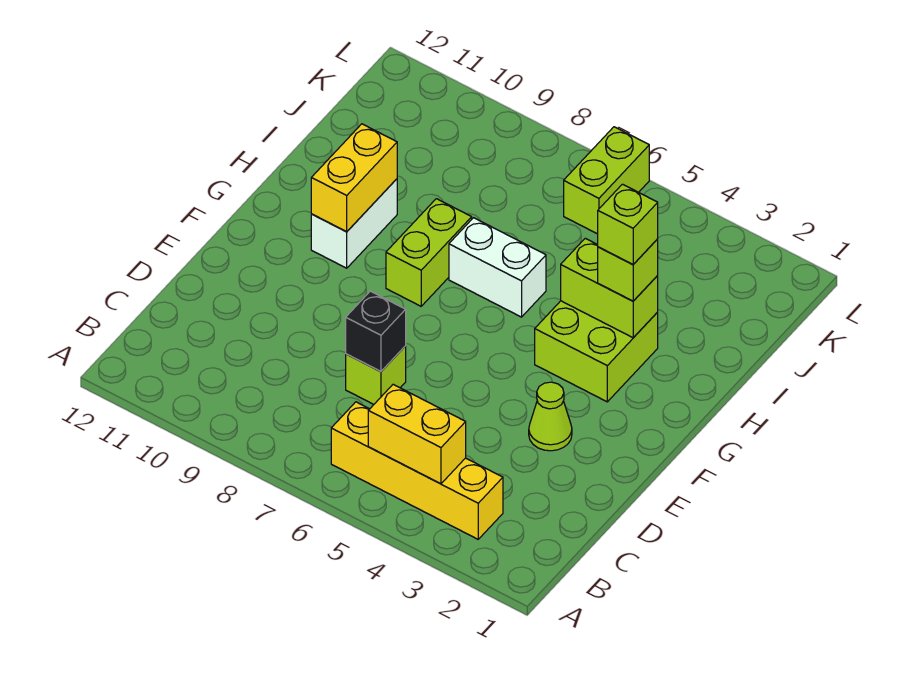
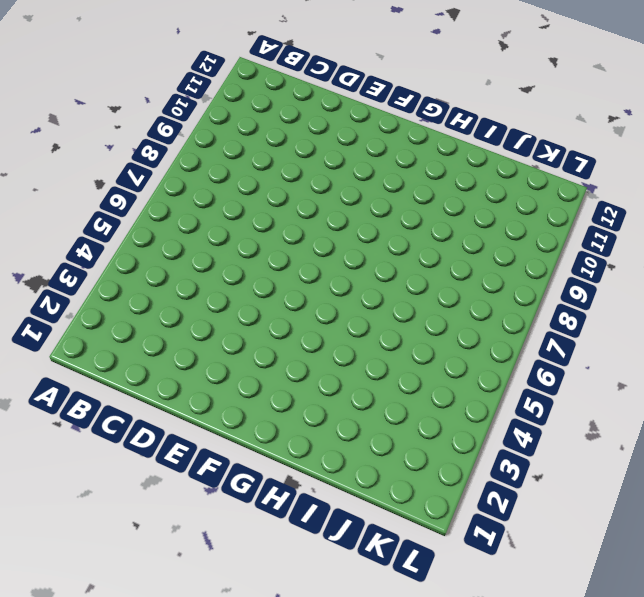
none -> yellow 1x4 brick [331,402,503,539]
none -> lime 1x1 brick [346,346,406,404]
none -> lime 1x1 cone [529,382,572,451]

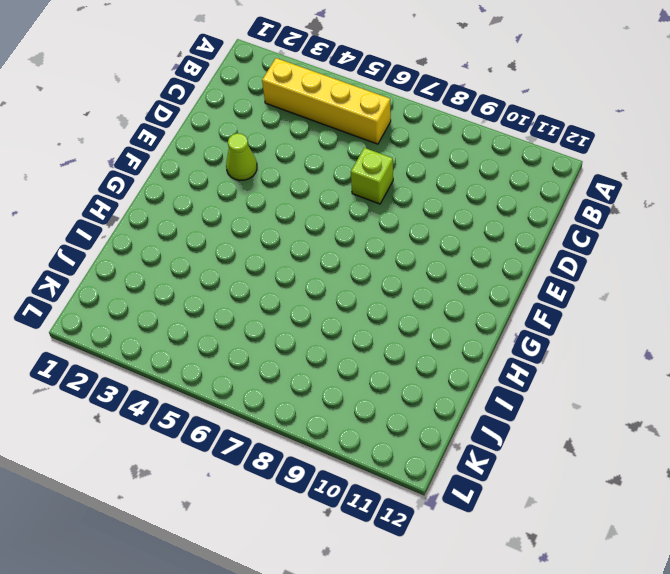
none -> lime 2x2 brick [535,301,658,402]
none -> lime 1x2 brick [386,199,472,306]
none -> white 1x2 brick [311,179,397,268]

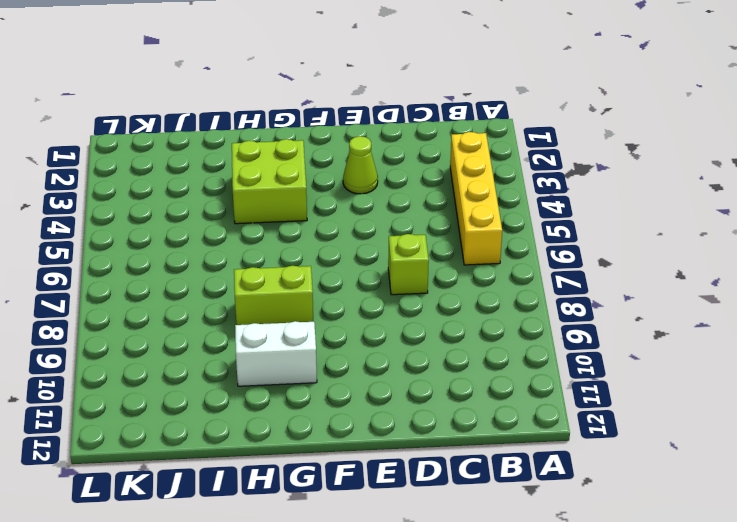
none -> white 1x2 brick [449,218,546,317]
none -> lime 1x2 brick [564,127,649,234]
none -> yellow 1x2 brick [368,384,466,484]

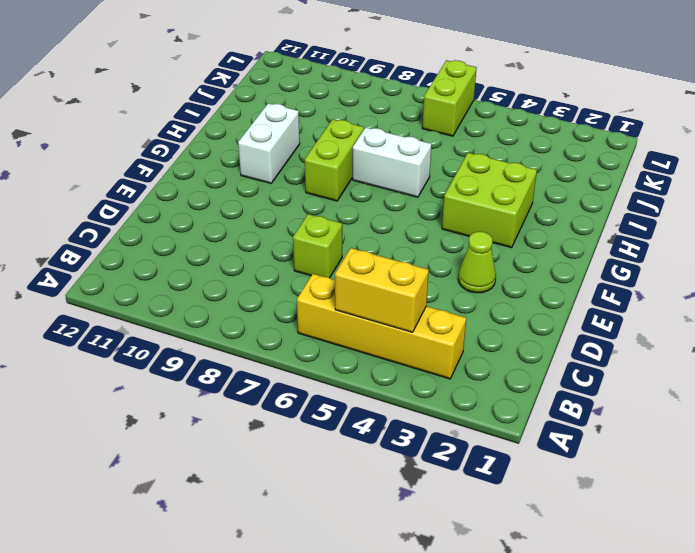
none -> black 1x1 brick [346,291,406,372]
none -> yellow 1x2 brick [311,124,397,232]
none -> lime 1x2 brick [561,238,658,338]

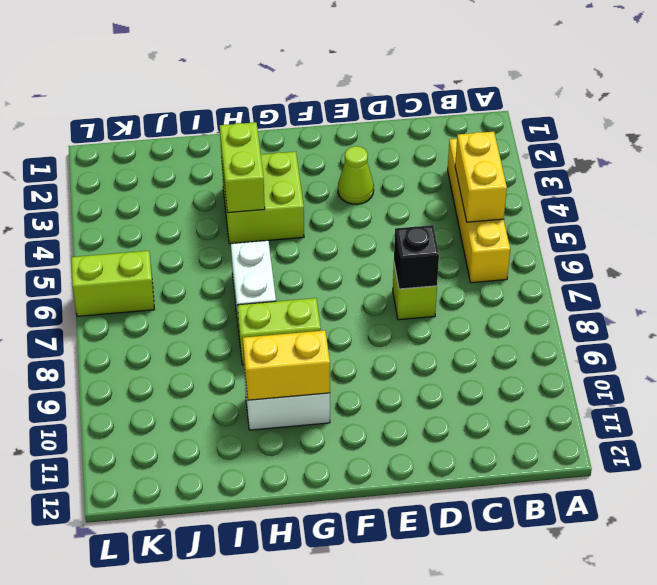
none -> lime 1x1 brick [598,239,658,301]
none -> lime 1x1 brick [598,184,658,264]

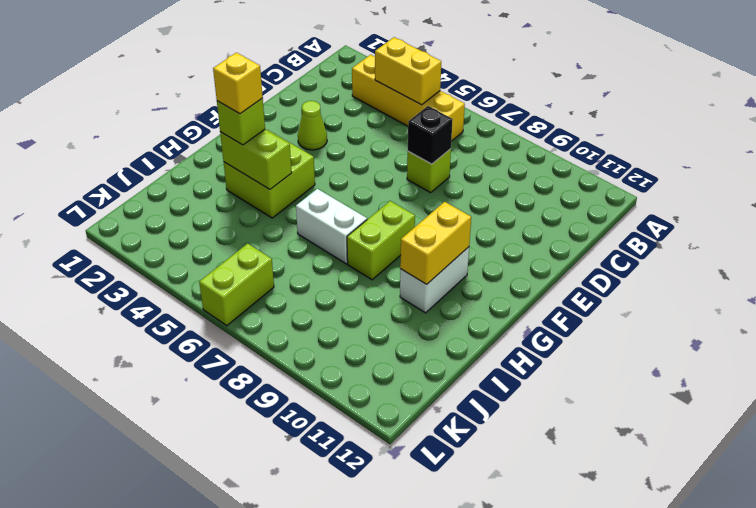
yellow 1x1 brick [213,53,263,114] -> lime 1x1 brick [598,184,658,264]

